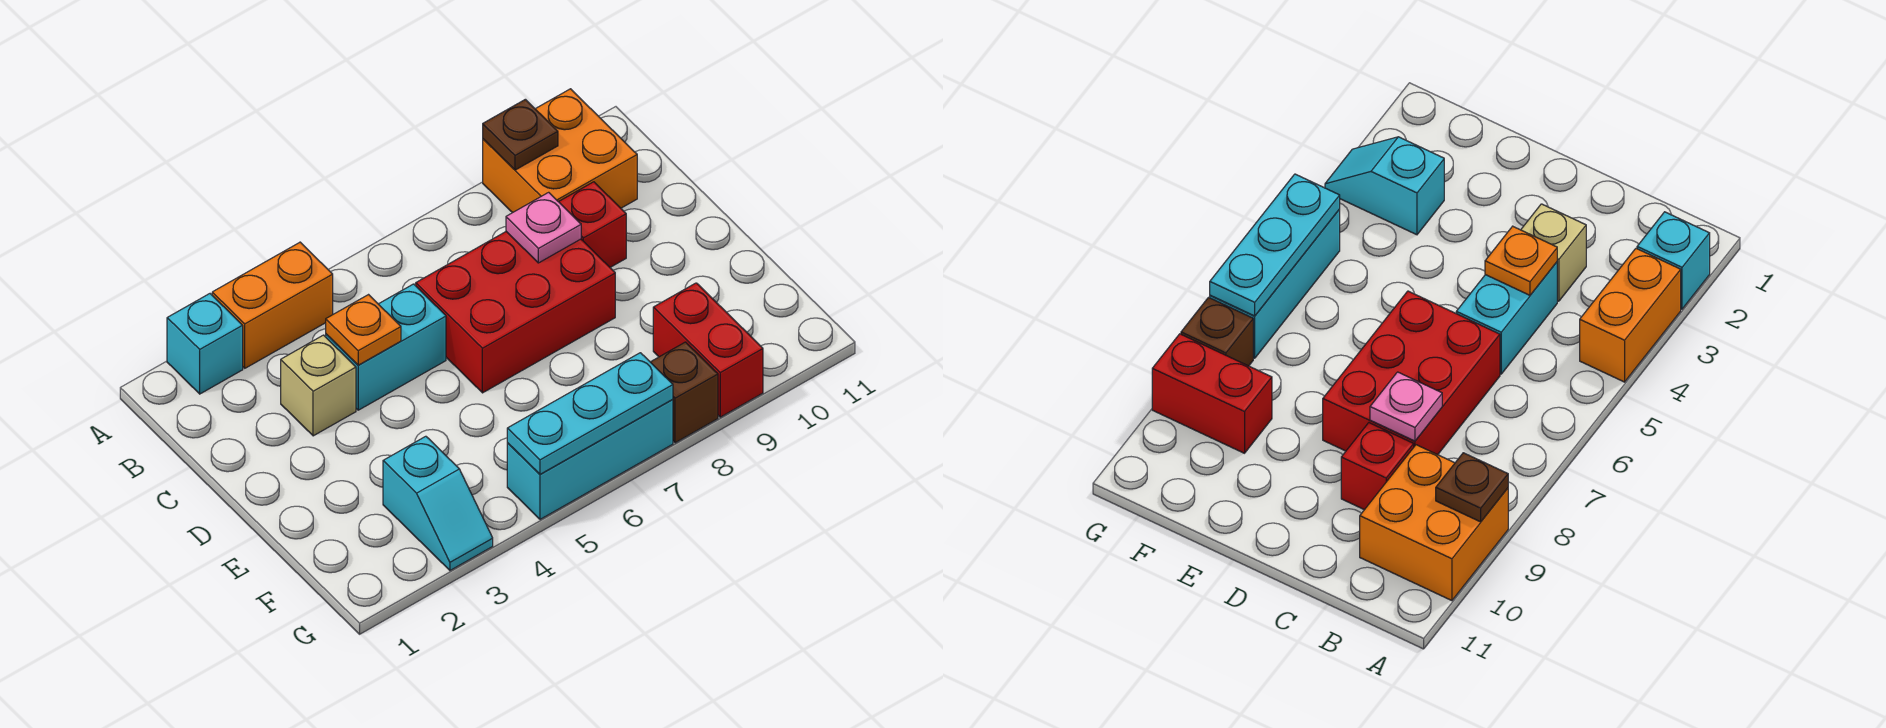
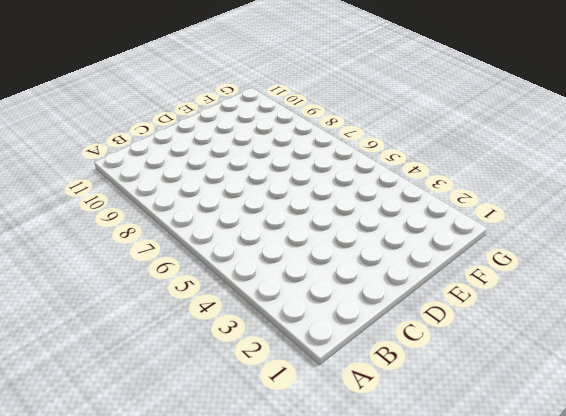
none -> cyan 1x1 brick [167,294,243,394]
none -> orange 1x2 brick [212,242,333,368]
none -> orange 2x2 brick [483,89,637,213]

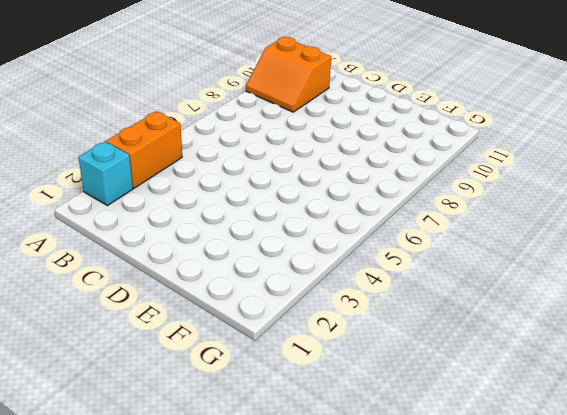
orange 2x2 slope [246,37,331,112] -> orange 2x2 brick [483,89,637,213]
none -> tan 1x1 brick [281,335,356,436]
none -> cyan 1x2 brick [326,284,446,410]
none -> red 2x3 brick [416,232,615,393]

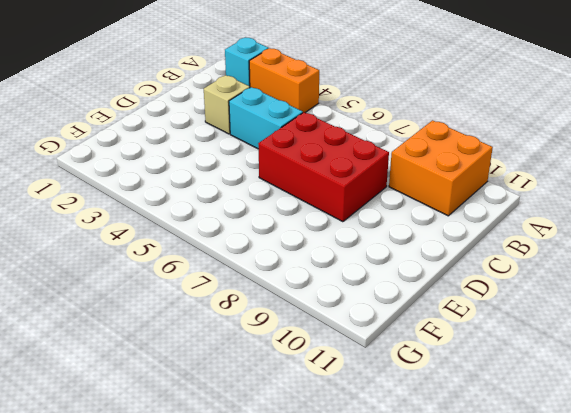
none -> red 1x1 brick [559,182,626,267]
none -> cyan 1x2 slope [383,436,493,570]
none -> red 1x2 brick [653,283,763,417]

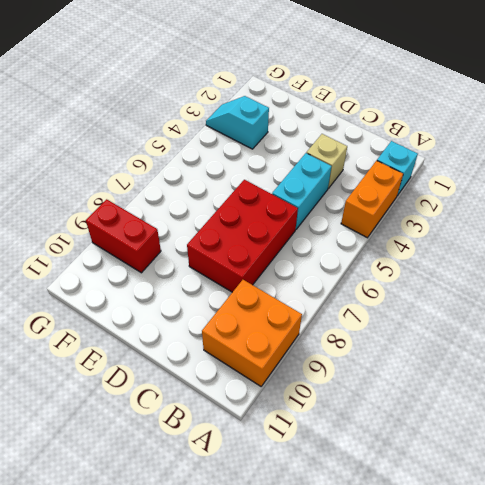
none -> red 1x1 brick [559,182,626,267]
none -> cyan 1x3 brick [507,399,673,519]
none -> brown 1x1 brick [651,342,718,443]

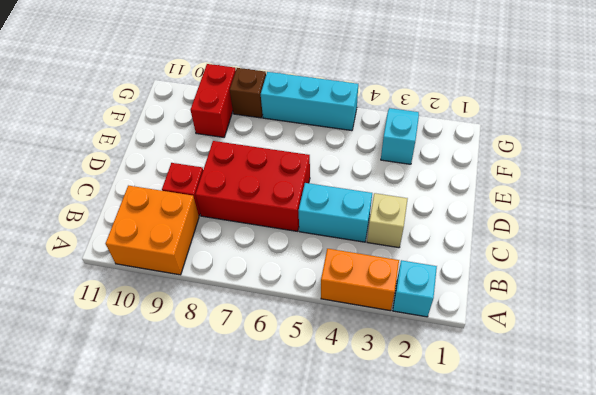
none -> brown 1x1 plate [483,99,558,170]
none -> orange 1x1 plate [326,295,401,365]
none -> pink 1x1 plate [506,192,581,263]

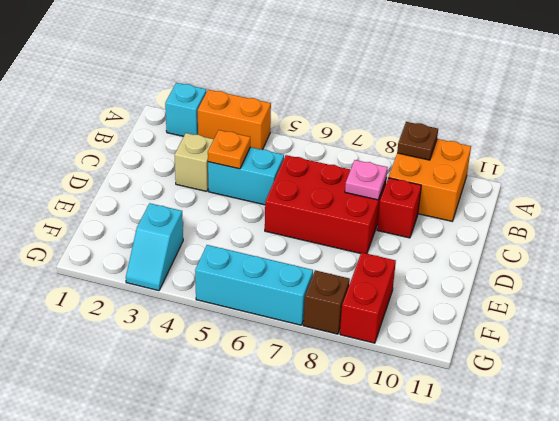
none -> cyan 1x3 plate [507,353,673,474]

